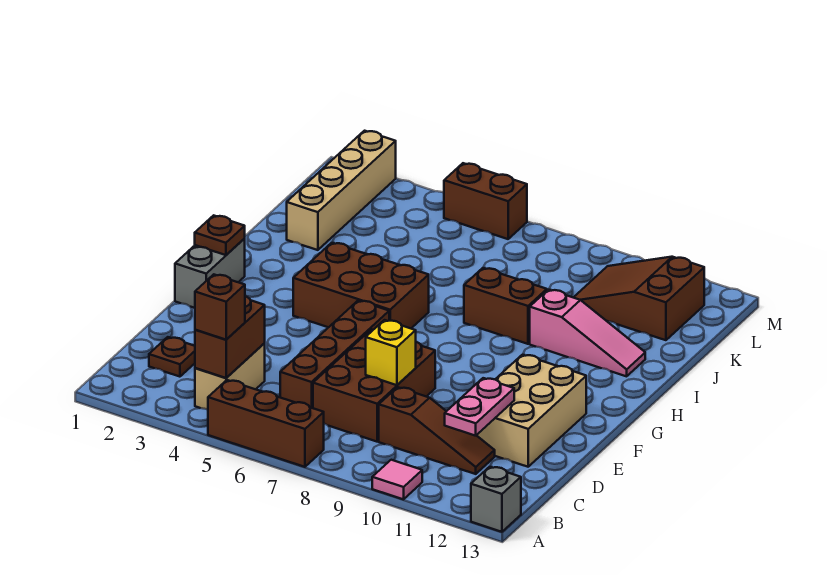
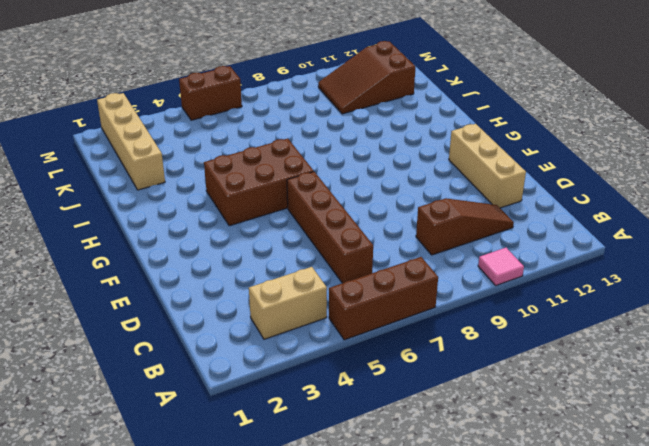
tan 1x2 brick [249,267,327,339] -> tan 1x2 brick turned to [195,344,265,410]
tan 1x3 brick [449,124,526,208] -> tan 2x3 brick [477,355,586,467]
none -> grey 1x1 brick [471,467,521,532]
none -> brown 1x1 plate [149,337,195,377]
none -> brown 2x3 brick [313,329,435,442]

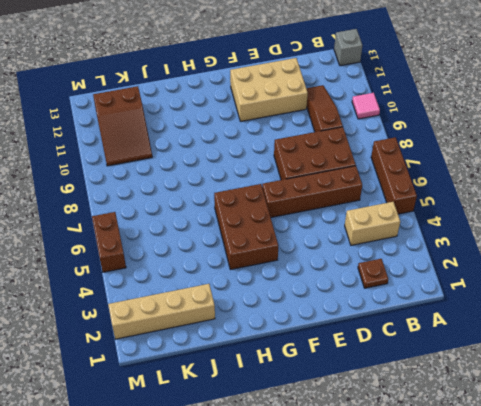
none -> grey 1x2 brick [175,239,245,308]
none -> brown 1x2 brick [464,268,547,344]
none -> pink 1x3 slope [530,290,645,376]

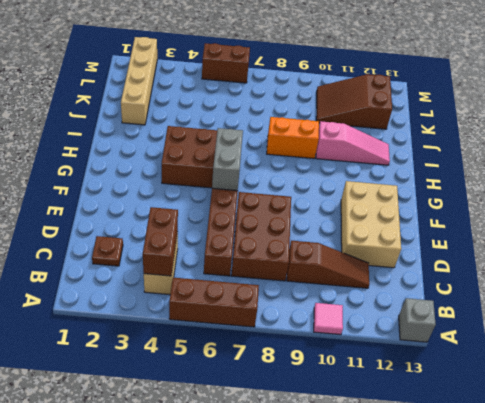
grey 1x2 brick [212,128,243,191] -> grey 1x2 brick moved to [175,239,245,308]
orange 1x2 brick [267,117,319,159] -> brown 1x2 brick [464,268,547,344]
none -> pink 1x2 plate [445,378,514,436]
none -> yellow 1x1 brick [366,320,416,385]
none -> brown 1x1 plate [195,215,245,255]

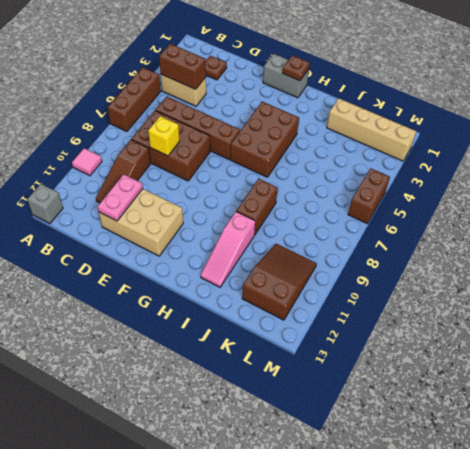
pink 1x2 plate [97,174,143,221] -> pink 1x2 plate turned to [445,378,514,436]
none -> brown 1x1 brick [195,274,245,340]

